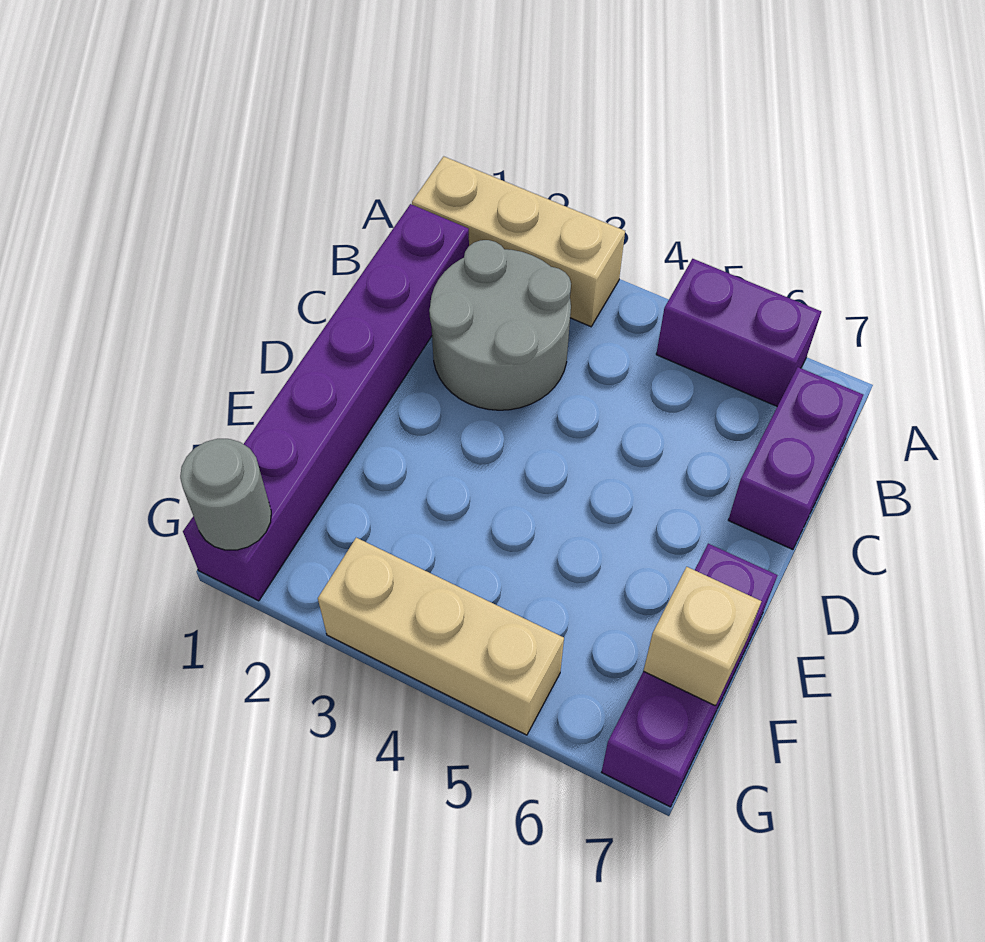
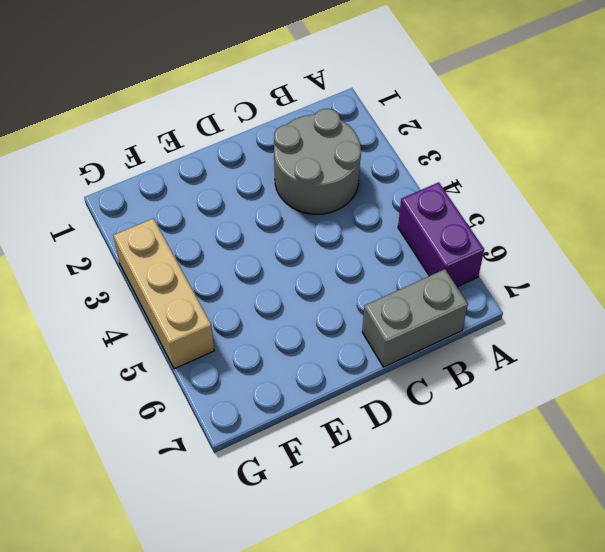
grey 1x2 brick [362,269,468,367] -> purple 1x2 brick [728,367,863,549]
none -> tan 1x3 brick [412,156,625,327]
none -> purple 1x6 brick [183,204,469,601]

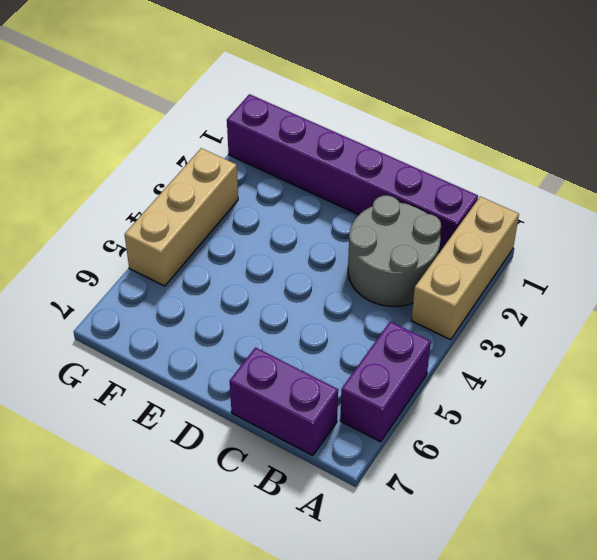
none -> purple 1x3 brick [602,544,778,807]
none -> tan 1x1 brick [644,567,762,706]

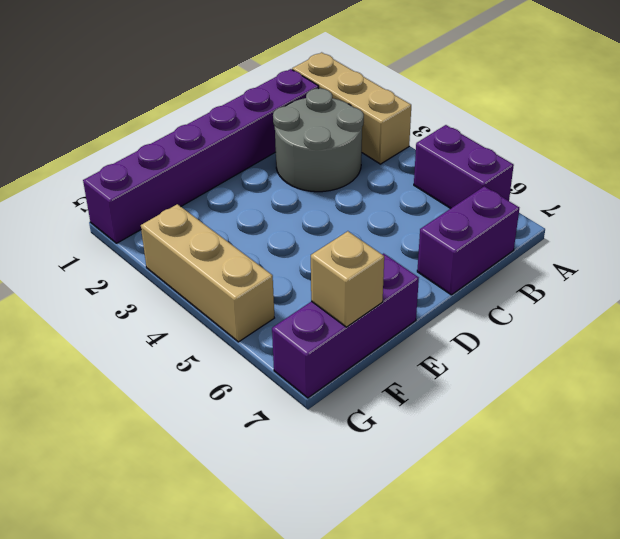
none -> grey 1x1 round brick [180,439,271,550]

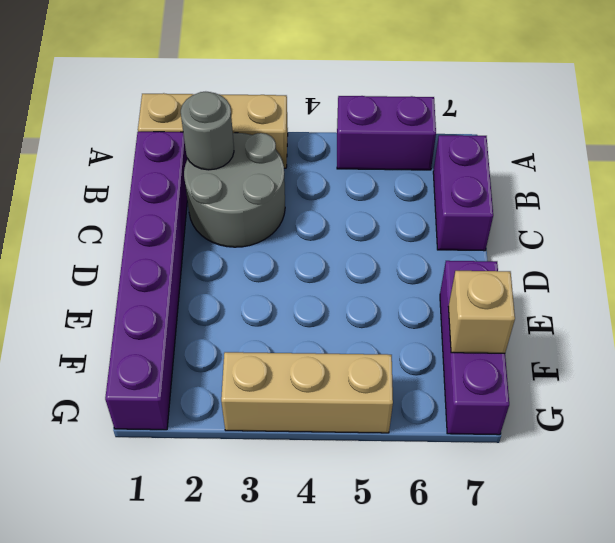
grey 1x1 round brick [181,92,234,170] -> grey 1x1 round brick moved to [180,439,271,550]

